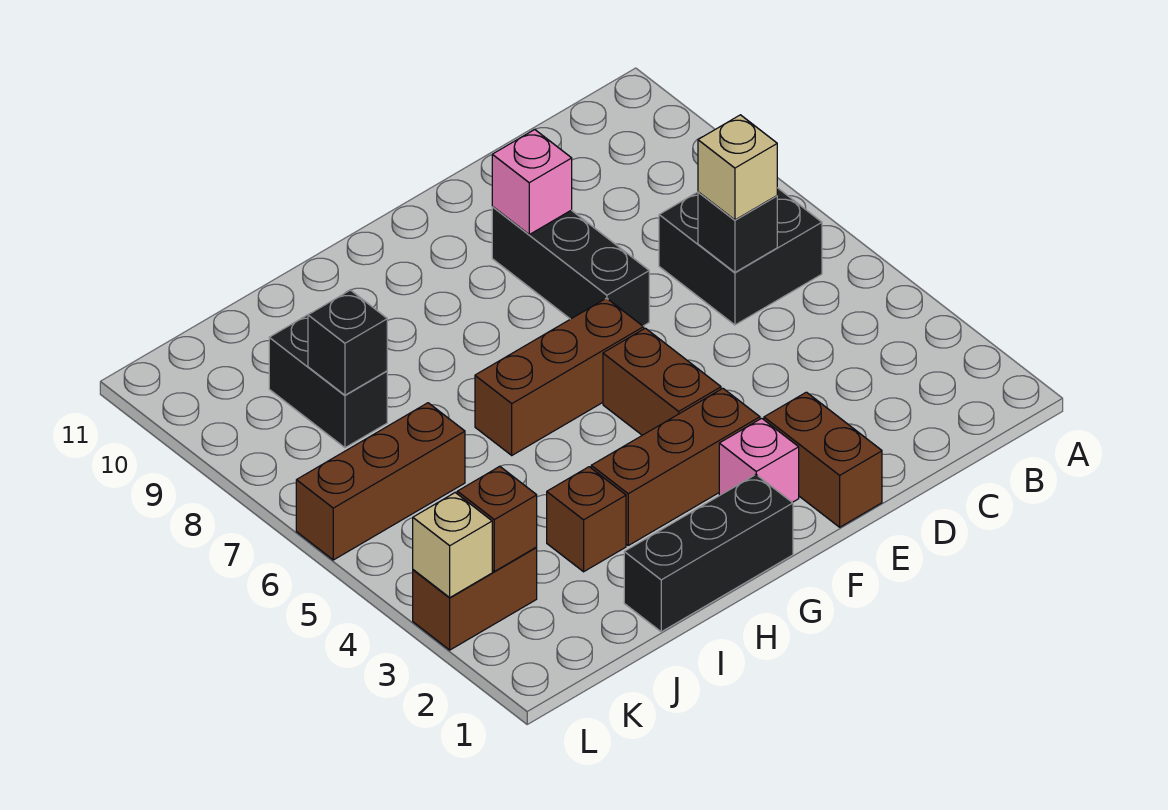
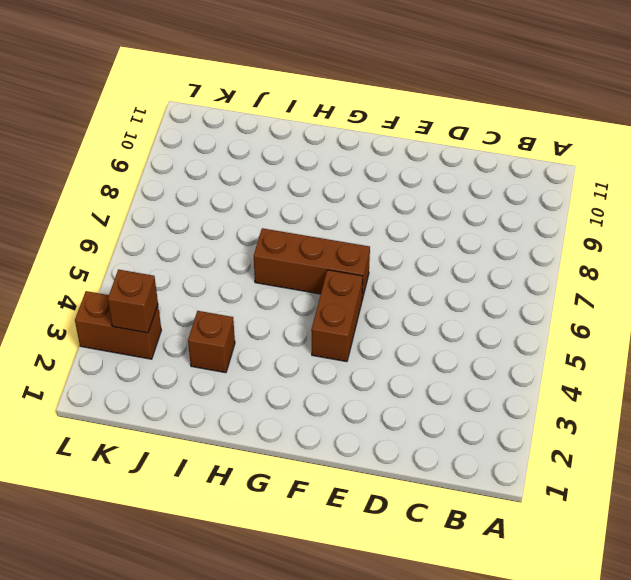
none -> black 2x2 brick [659,188,822,325]
none -> brown 1x2 brick [764,392,882,527]
none -> black 1x3 brick [492,207,649,326]

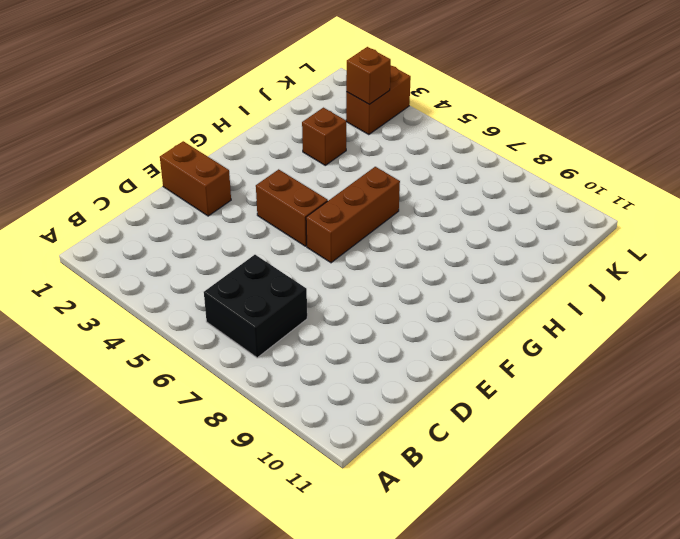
none -> black 1x3 brick [492,207,649,326]
none -> pink 1x1 brick [719,418,799,502]
none -> brown 1x3 brick [591,388,760,545]

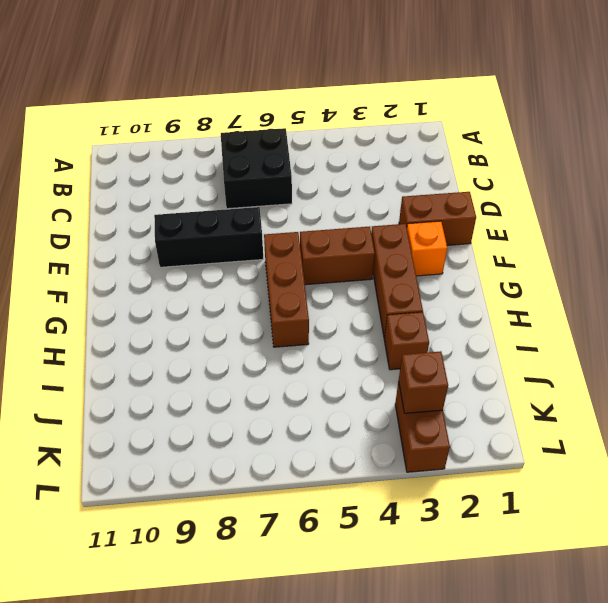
orange 1x1 brick [407,221,447,276] -> pink 1x1 brick [719,418,799,502]
none -> black 1x3 brick [624,475,793,632]
none -> brown 1x3 brick [296,403,465,560]
none -> black 1x2 brick [269,315,387,448]

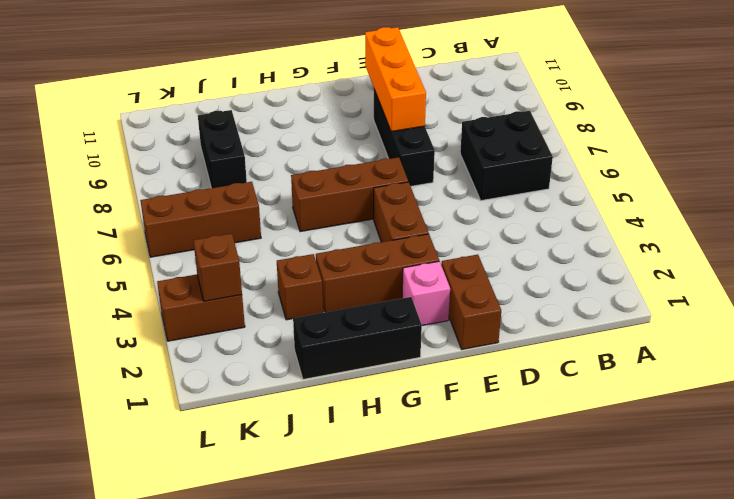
orange 1x3 brick [365,27,426,132] -> pink 1x1 brick [492,129,572,234]
none -> black 1x1 brick [698,192,777,272]
none -> black 1x1 brick [308,290,387,395]
none -> tan 1x1 brick [413,493,492,597]

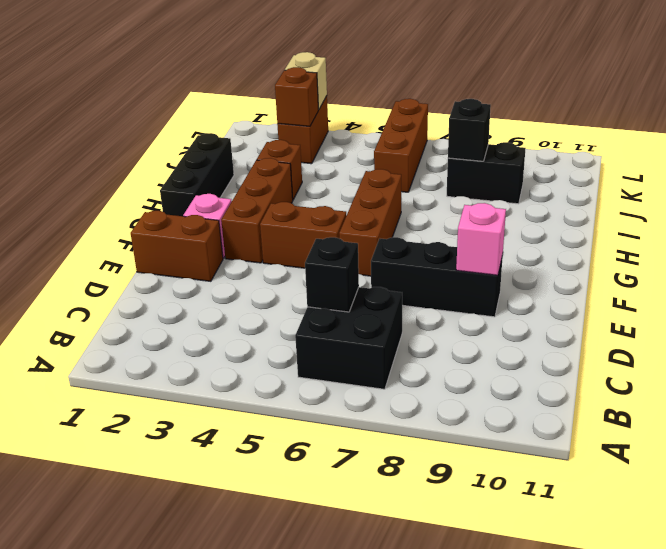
none -> tan 1x1 brick [698,115,777,220]

